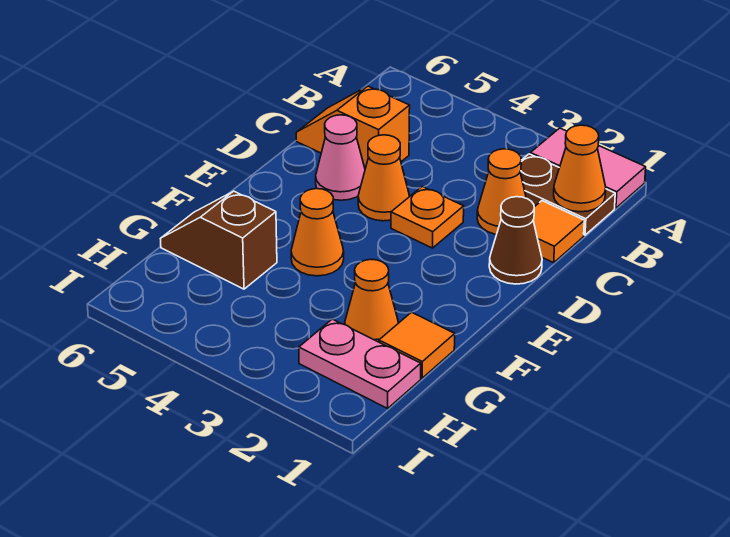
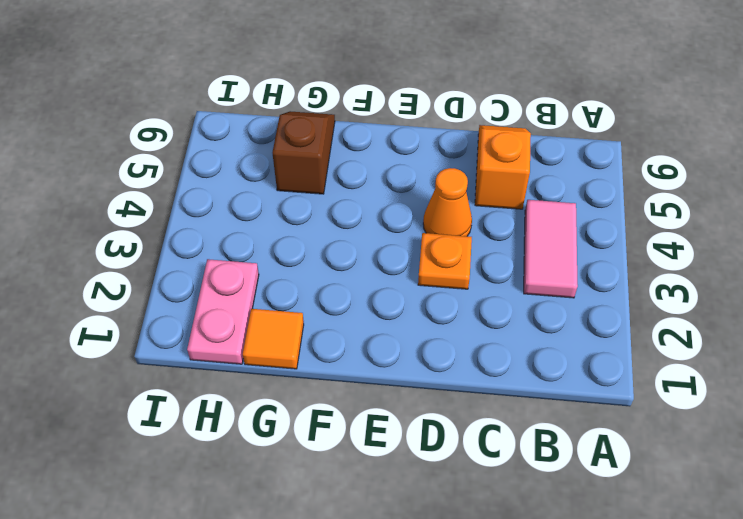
pink 1x2 tile [524,200,578,298] -> pink 1x2 tile moved to [530,128,646,208]
none -> brown 1x2 plate [520,154,615,235]
none -> orange 1x1 tile [533,201,584,263]
none -> orange 1x1 cone [477,149,526,234]

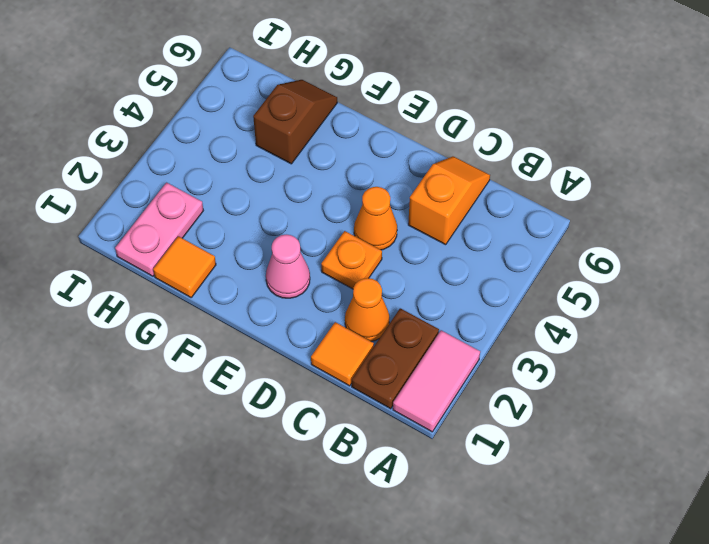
pink 1x1 cone [266,235,310,298] -> pink 1x1 cone moved to [316,115,365,200]
none -> brown 1x1 cone [489,197,542,284]
none -> orange 1x1 cone [291,189,344,276]
none -> orange 1x1 cone [345,260,398,342]

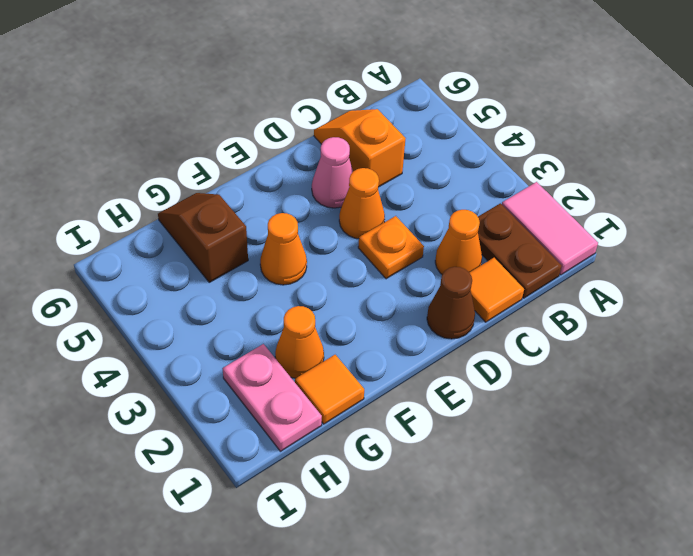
none -> orange 1x1 cone [554,125,606,212]

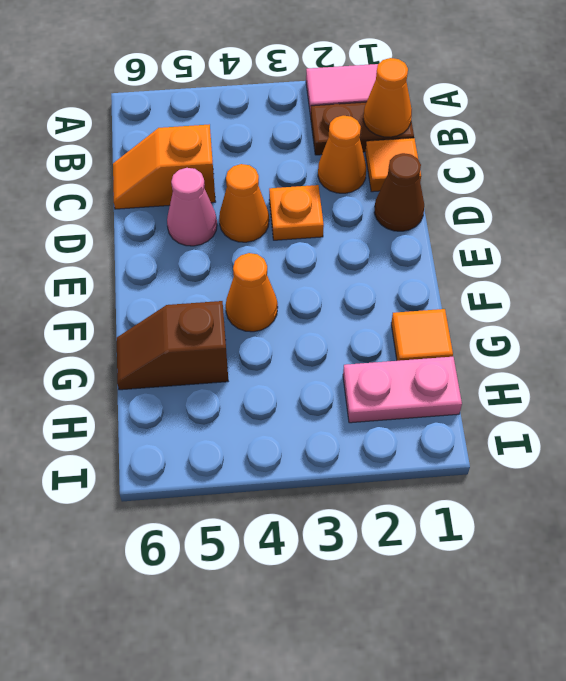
none -> orange 1x1 cone [345,260,398,342]

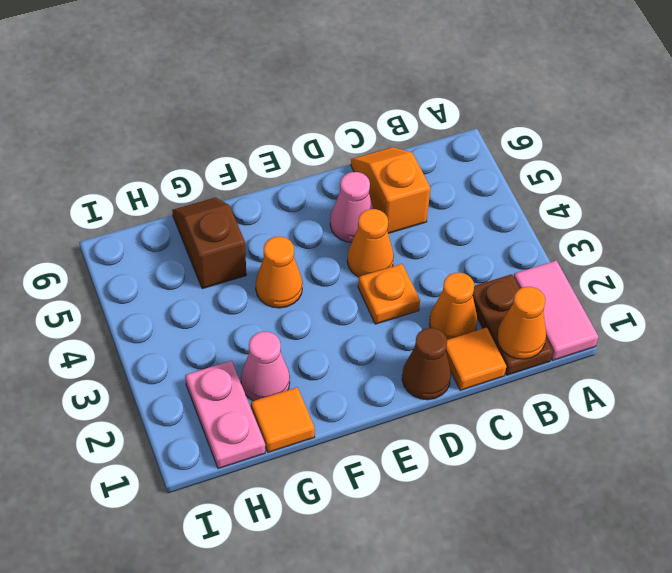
pink 1x1 cone [241,332,290,401] -> orange 1x1 cone [345,260,398,342]

